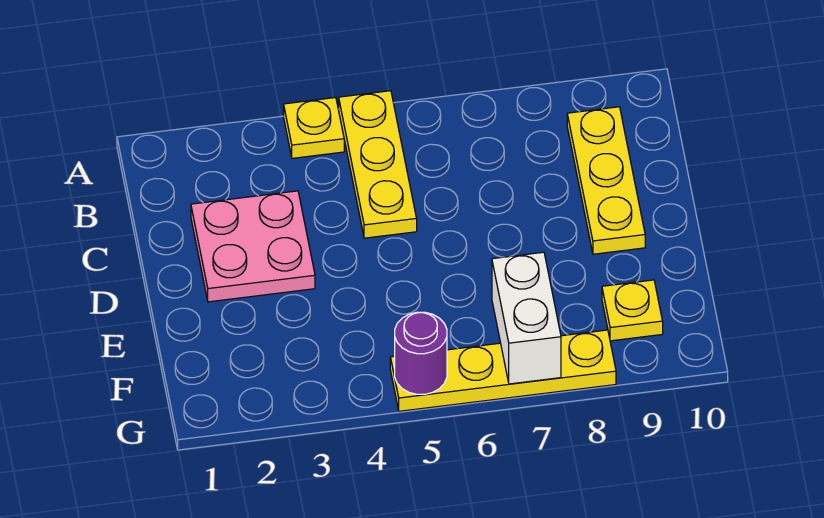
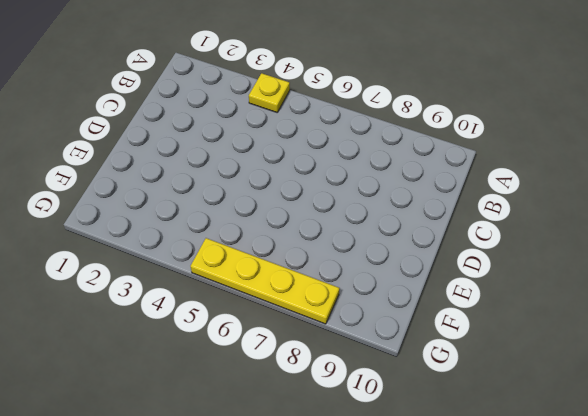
none -> yellow 1x3 plate [338,91,417,238]
none -> yellow 1x3 plate [567,107,645,254]

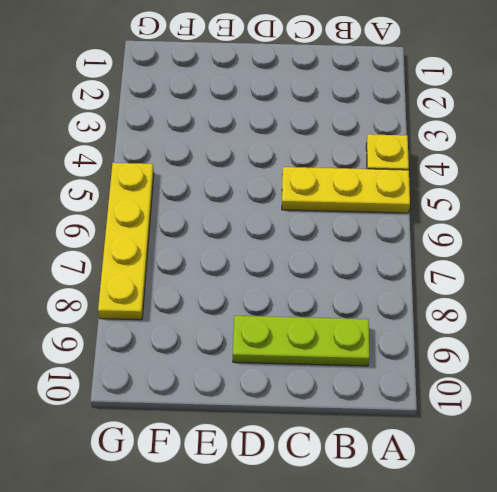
lime 1x3 plate [233,316,369,366] -> yellow 1x3 plate [567,107,645,254]
none -> pink 2x2 plate [191,191,315,302]
none -> yellow 1x1 plate [602,280,663,341]

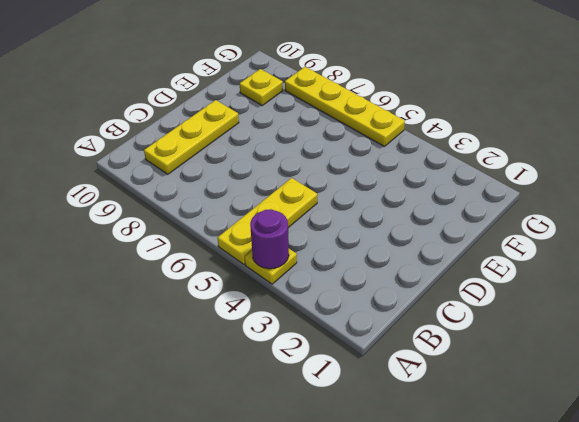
purple 1x1 round brick [250,209,289,269] -> purple 1x1 round brick moved to [395,312,447,394]
none -> pink 2x2 plate [191,191,315,302]
none -> white 1x2 brick [492,252,561,384]

